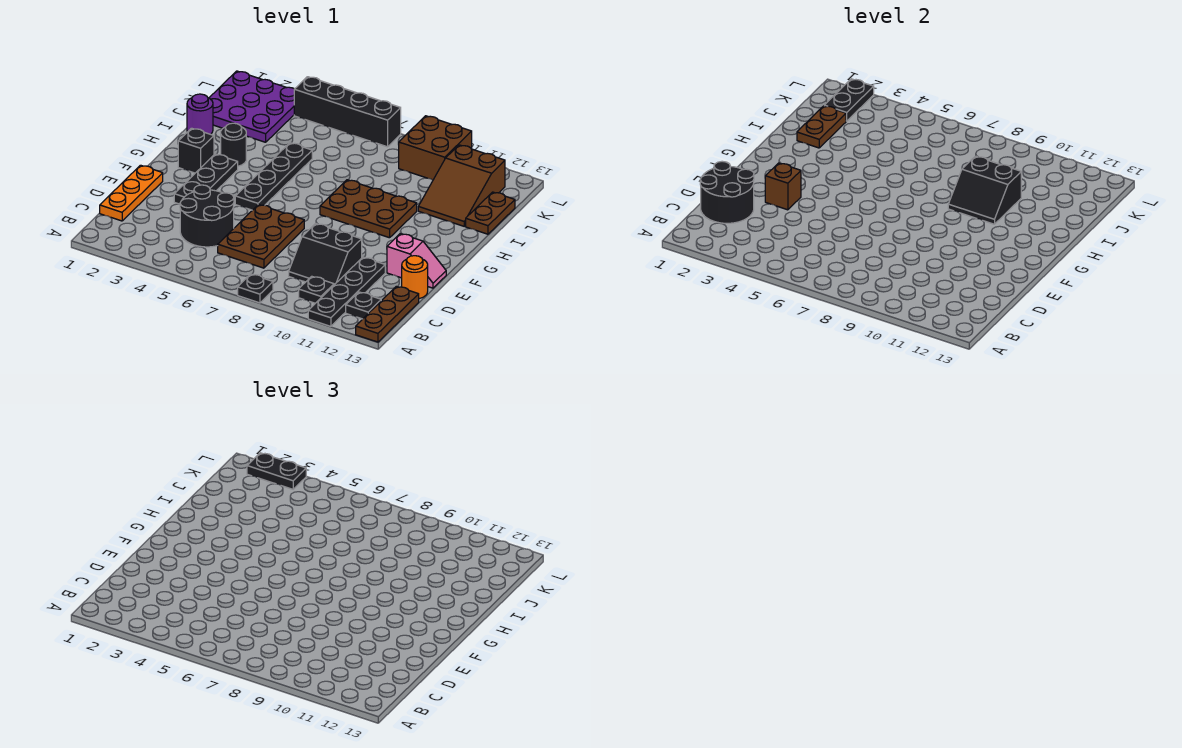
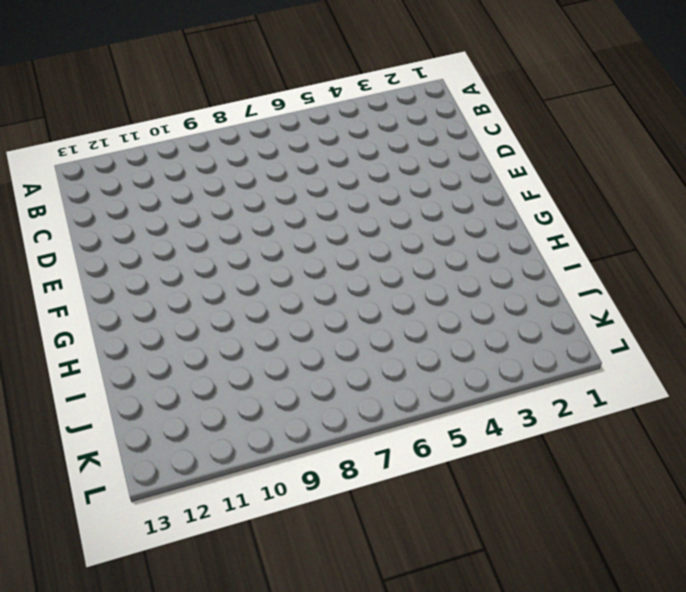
none -> black 1x1 plate [238,274,273,303]
none -> black 1x4 plate [308,257,385,326]
none -> brown 1x3 plate [356,286,419,342]

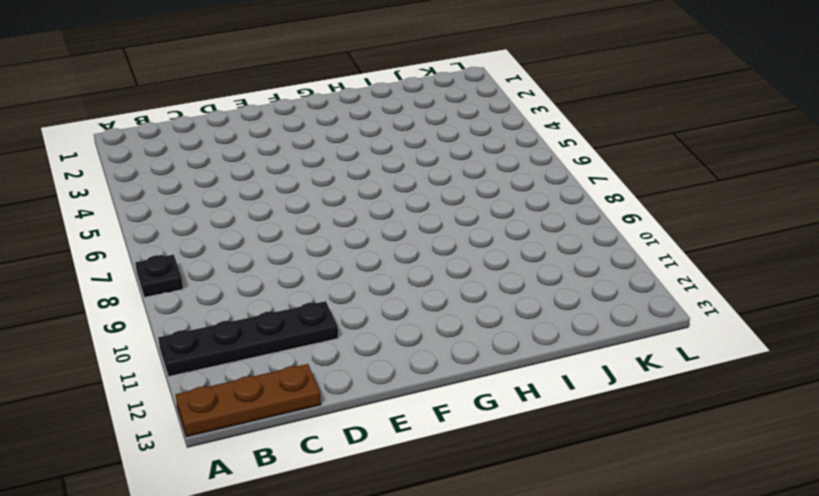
none -> black 1x1 plate [299,276,334,303]
none -> black 1x1 plate [346,292,381,319]
none -> orange 1x3 plate [100,165,163,221]

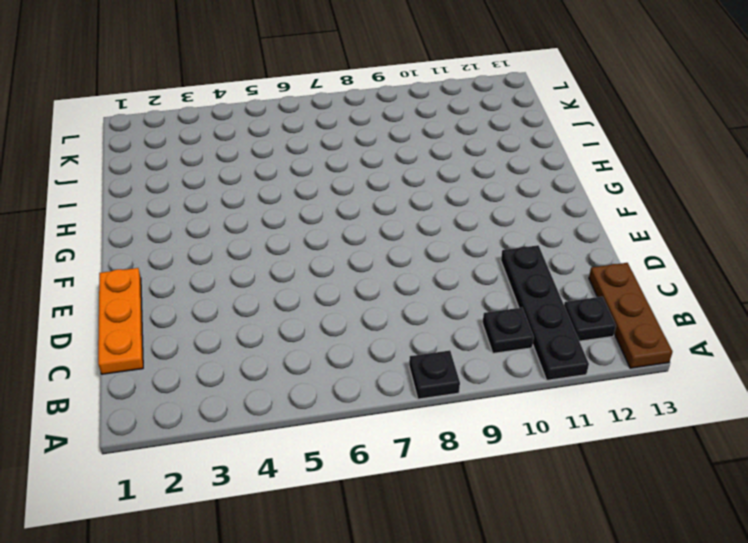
none -> black 2x2 round brick [180,185,234,247]
none -> brown 2x3 plate [218,205,304,268]
none -> black 2x2 slope [289,224,362,285]

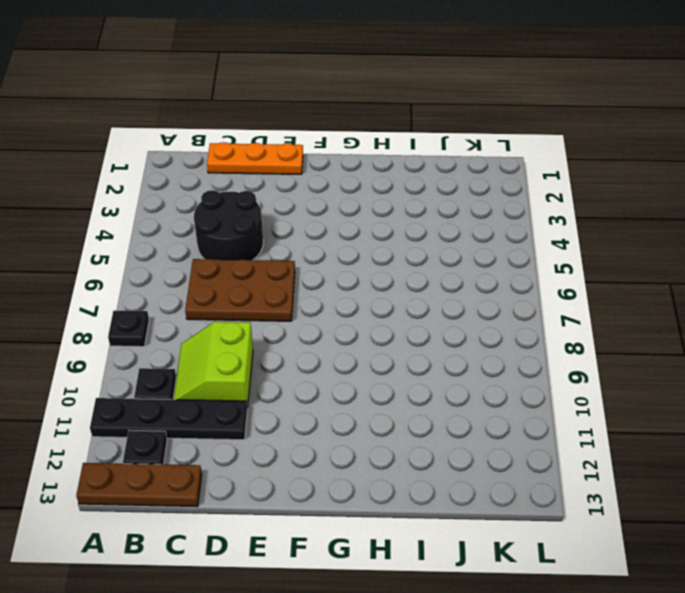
lime 2x2 slope [173,322,253,408] -> black 2x2 slope [289,224,362,285]
none -> orange 1x1 round brick [402,256,428,299]
none -> black 1x3 plate [174,154,238,204]
none -> pink 1x2 slope [387,234,446,288]

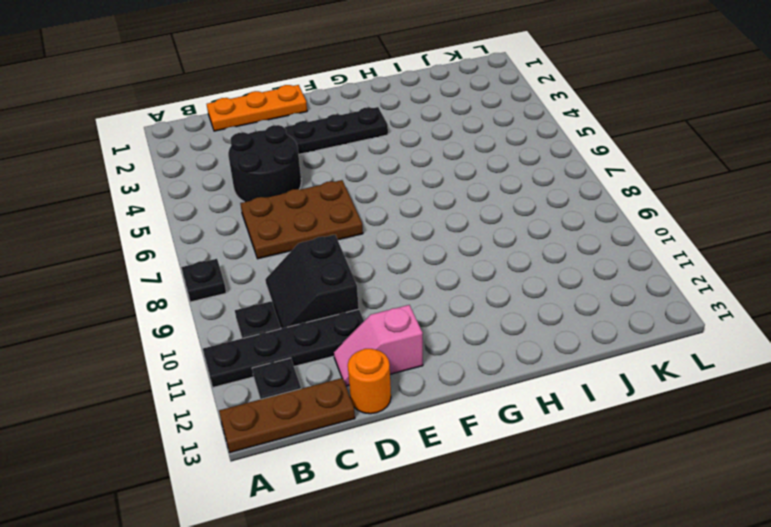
pink 1x2 slope [334,305,423,386] -> pink 1x2 slope turned to [387,234,446,288]
none -> black 1x4 plate [235,143,312,210]
none -> black 1x1 brick [178,128,214,173]
none -> brown 2x3 plate [320,180,417,238]

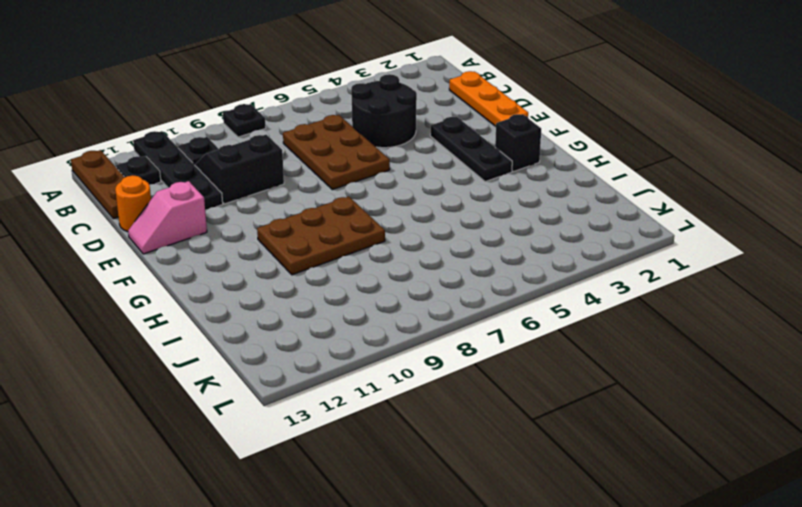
none -> black 1x4 plate [235,143,312,210]
none -> black 1x1 round brick [221,123,247,166]
none -> purple 1x1 round brick [187,94,213,134]

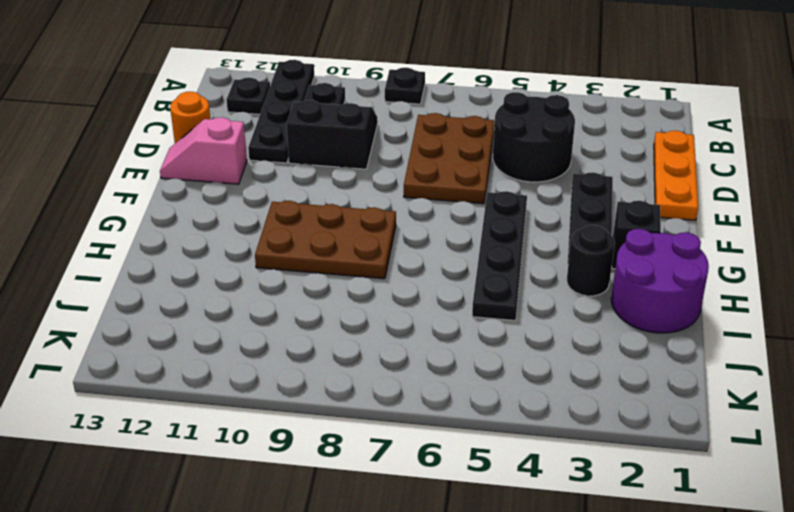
purple 2x2 round brick [611,229,709,333] -> purple 1x1 round brick [187,94,213,134]
none -> brown 1x3 plate [356,286,419,342]
none -> brown 2x3 slope [418,145,505,226]
none -> brown 1x2 plate [466,192,515,234]

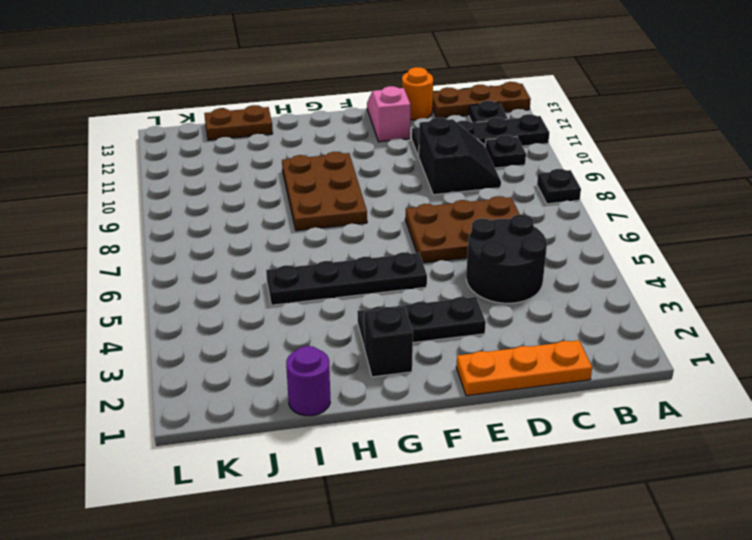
none -> black 1x1 round brick [221,123,247,166]
none -> brown 2x3 slope [418,145,505,226]
none -> purple 3x3 plate [209,71,294,142]

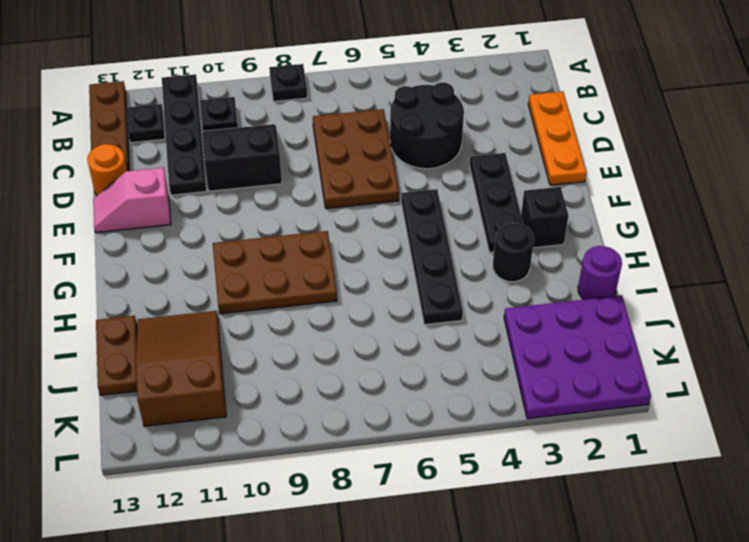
none -> brown 2x2 brick [399,116,472,180]
none -> black 1x4 brick [294,77,401,147]
none -> black 2x2 round brick [700,161,754,223]

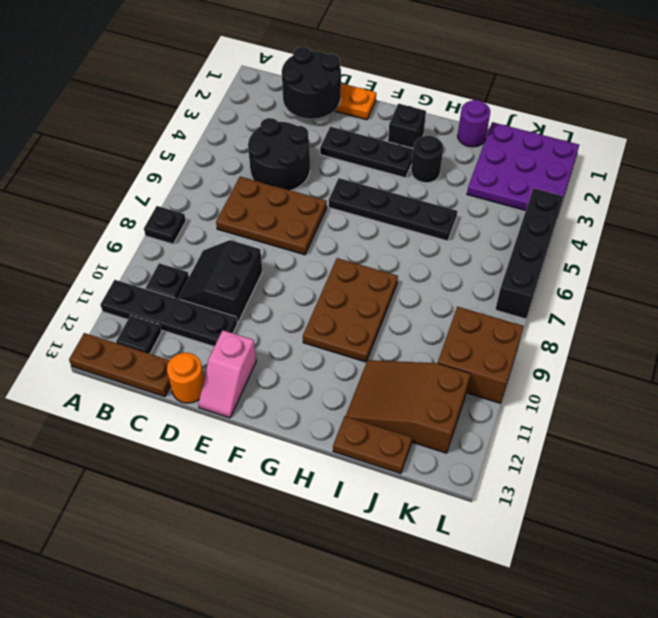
none -> brown 1x1 brick [765,163,801,210]
none -> black 2x2 slope [948,156,1021,224]
none -> brown 1x2 plate [797,106,846,148]

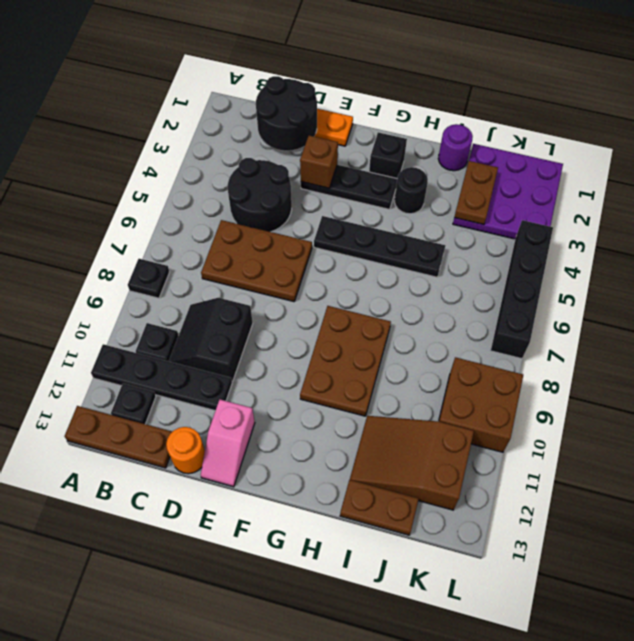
brown 1x2 plate [454,161,498,225] -> brown 1x2 plate turned to [797,106,846,148]
none -> black 2x2 slope [948,156,1021,224]
none -> black 1x2 plate [824,79,874,121]
none -> black 1x2 plate [247,453,306,489]

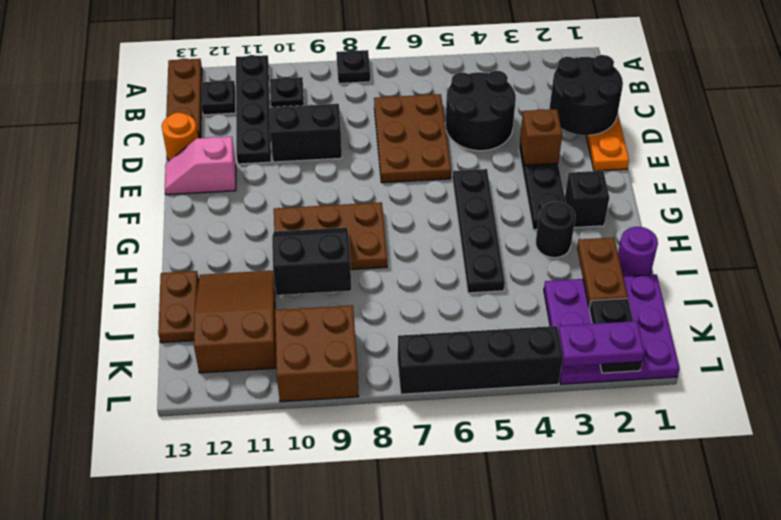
purple 1x2 plate [558,321,644,367] -> black 1x2 plate [247,453,306,489]

